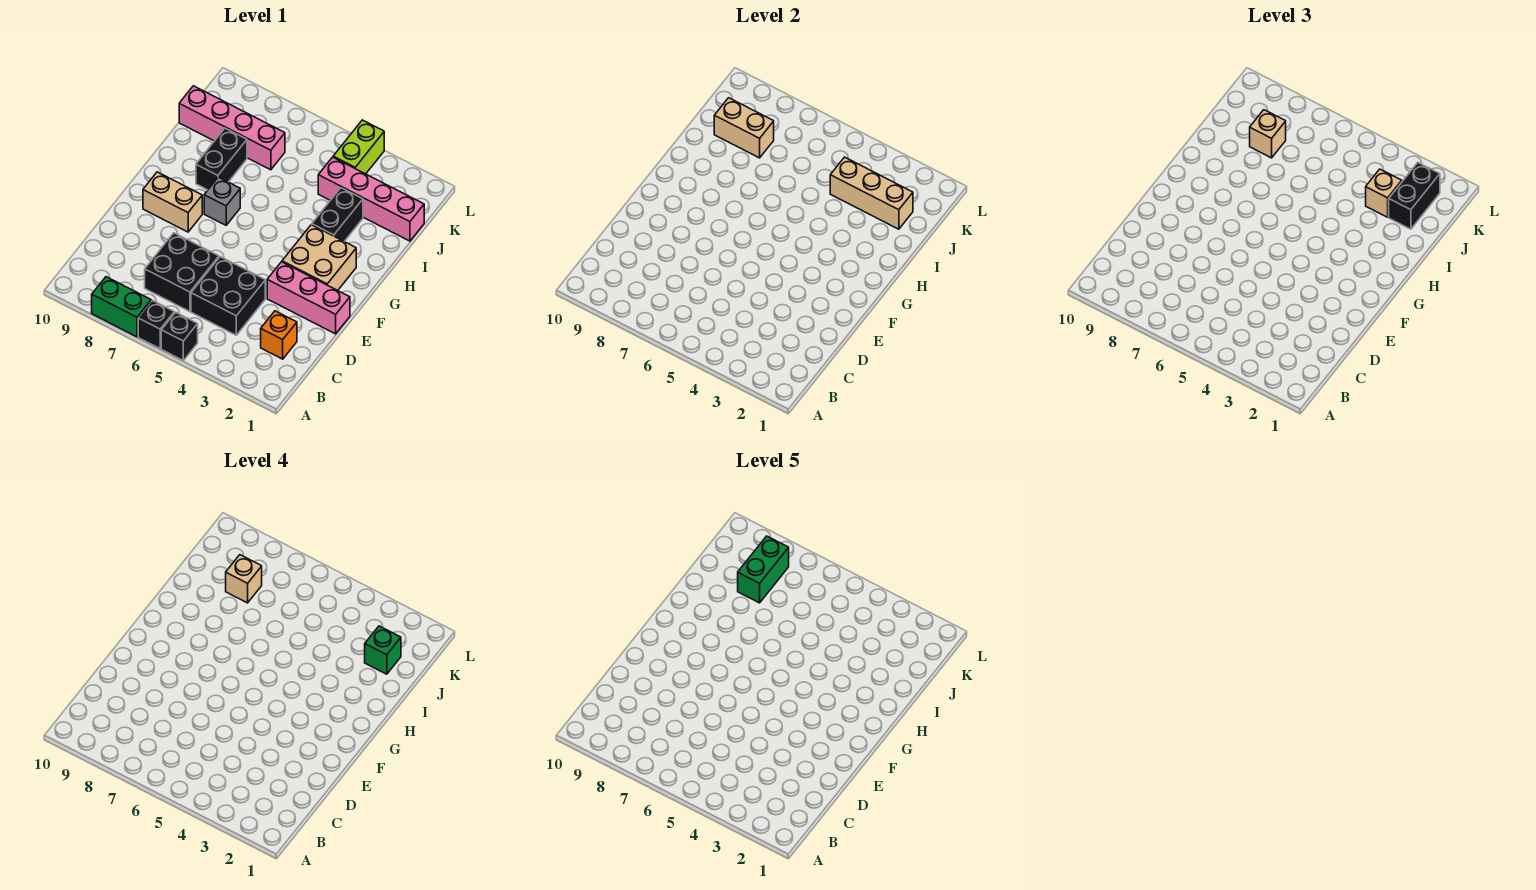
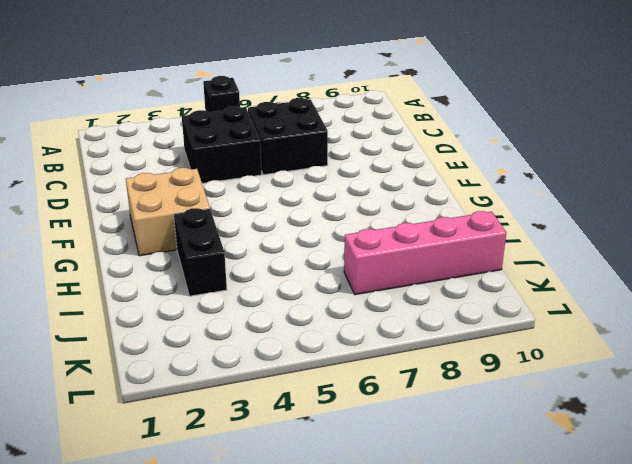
none -> black 1x1 brick [138,300,174,349]
none -> green 1x2 brick [92,277,151,337]
none -> orange 1x1 brick [261,311,297,359]

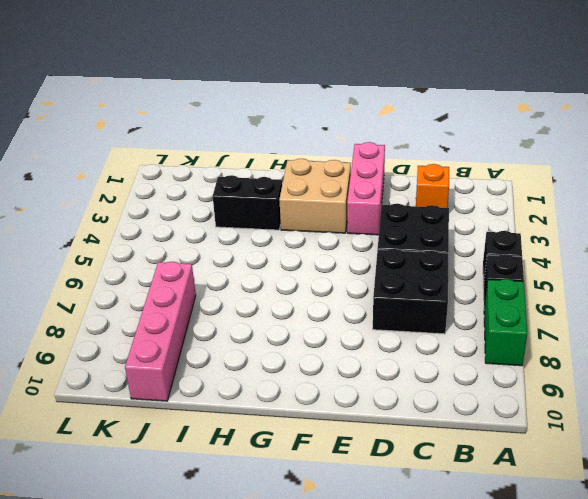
none -> tan 1x2 brick [143,172,202,232]
none -> grey 1x1 brick [204,177,240,225]
none -> black 1x2 brick [196,128,247,190]

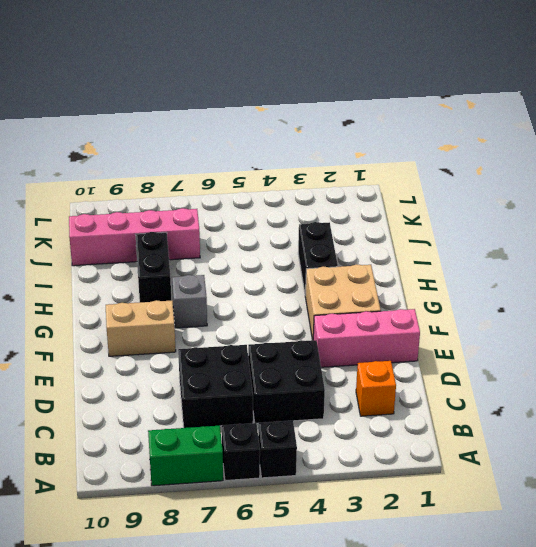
none -> pink 1x4 brick [318,157,424,241]
none -> lime 1x2 brick [333,120,384,174]
none -> tan 1x3 brick [830,157,913,229]

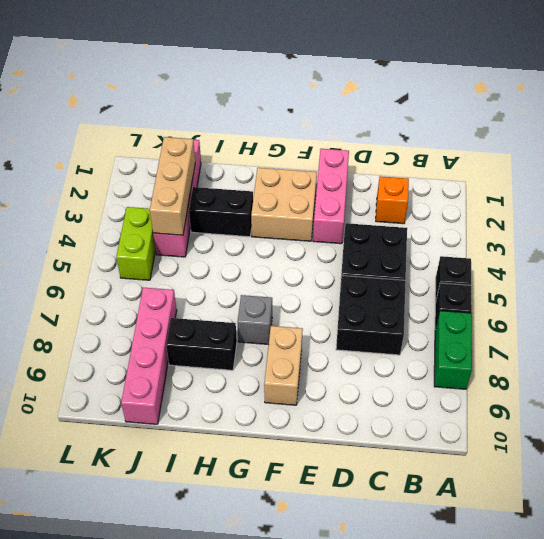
lime 1x2 brick [116,207,156,280] -> lime 1x2 brick turned to [333,120,384,174]
none -> tan 1x2 brick [714,98,774,158]
none -> black 1x2 brick [1389,163,1440,229]
none -> tan 1x1 brick [1366,169,1402,217]

